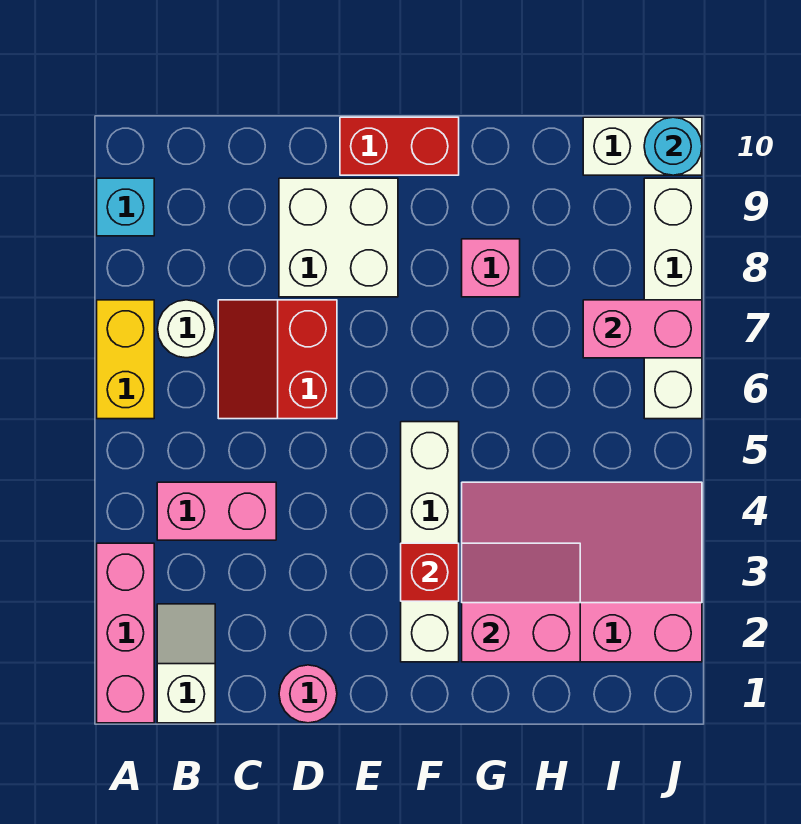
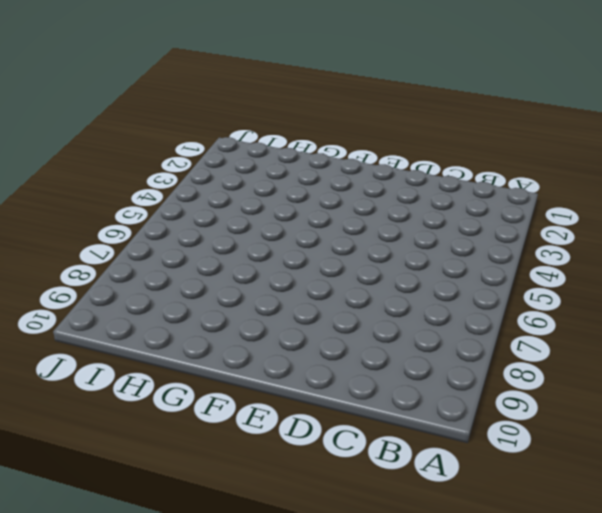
none -> pink 1x3 brick [97,543,154,723]
none -> yellow 1x2 brick [97,300,154,419]
none -> cyan 1x1 brick [97,178,154,236]

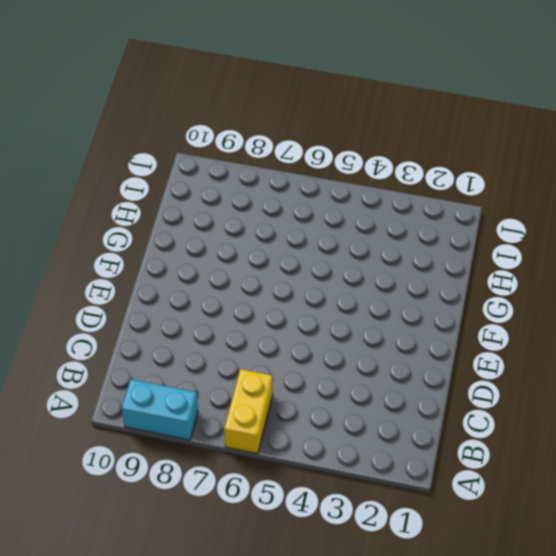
yellow 1x2 brick [224,369,273,454] -> yellow 1x2 brick turned to [97,300,154,419]
cyan 1x2 brick [121,379,198,440] -> cyan 1x1 brick [97,178,154,236]
none -> pink 1x3 brick [97,543,154,723]
none -> white 1x2 slope [157,604,215,723]
none -> pink 1x2 brick [157,482,276,540]

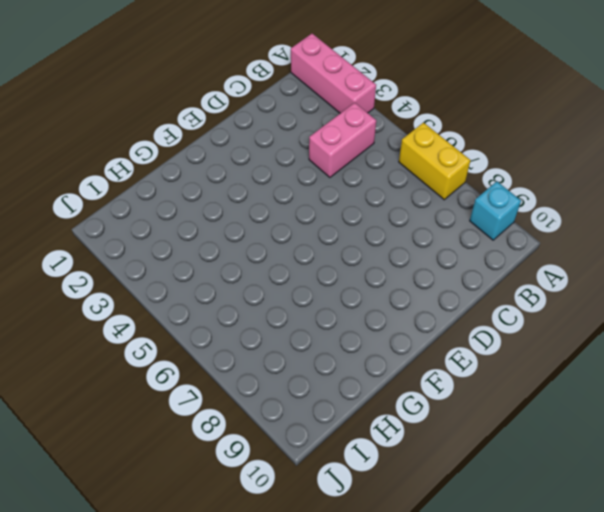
none -> white 1x2 slope [157,604,215,723]
none -> white 1x1 round brick [157,300,215,358]
none -> red 2x2 slope [218,300,337,419]

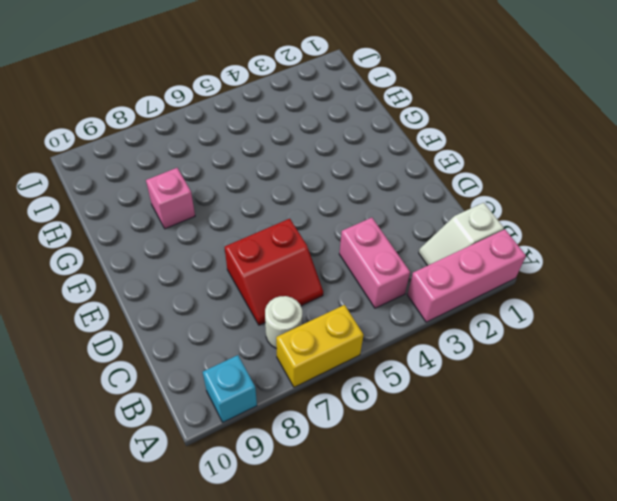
none -> pink 1x1 round brick [279,665,337,723]
none -> white 2x2 brick [279,178,398,297]
none -> red 1x2 brick [340,117,459,175]

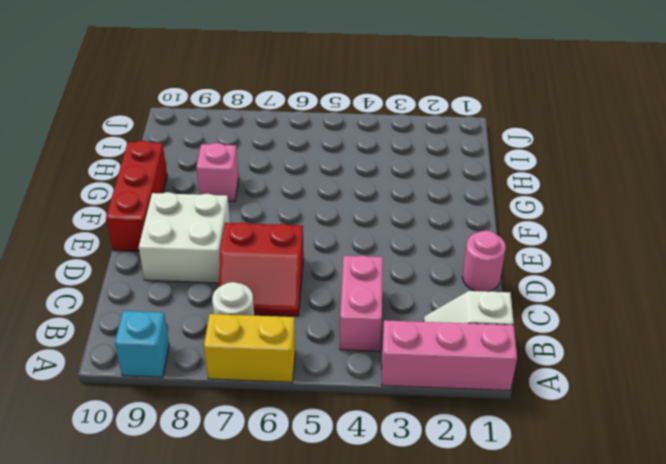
red 1x3 brick [106,141,167,251] -> red 1x2 brick [340,117,459,175]
none -> white 1x4 brick [401,422,459,662]
none -> pink 3x4 slope [462,482,702,662]
none -> white 1x2 brick [583,117,702,175]

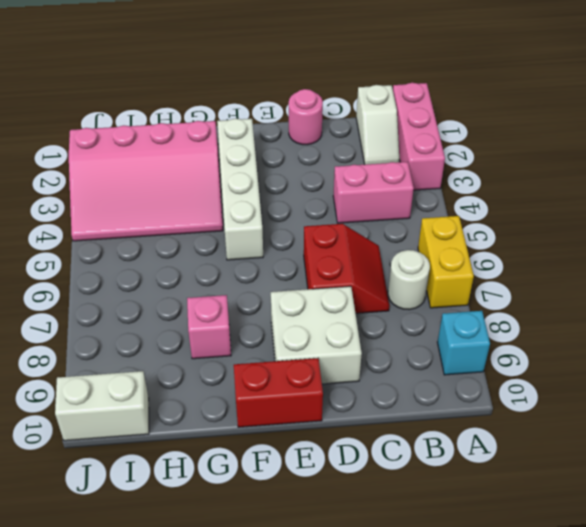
none -> white 1x4 brick [644,178,702,419]
none -> red 1x1 brick [401,543,459,601]
none -> pink 2x2 slope [462,543,580,662]

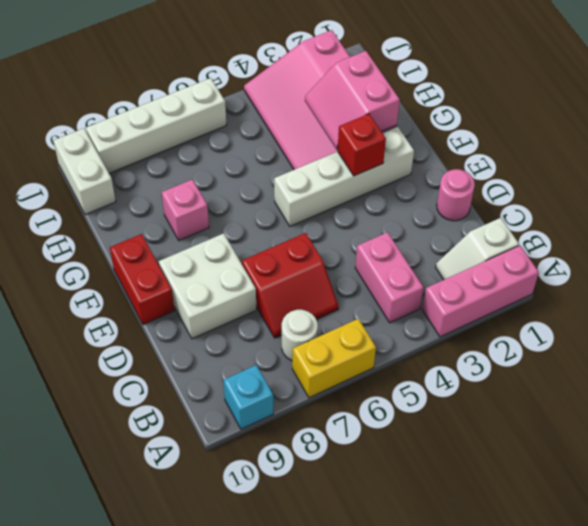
none -> pink 1x2 brick [583,300,702,358]
none -> cyan 1x1 round brick [644,117,702,175]

